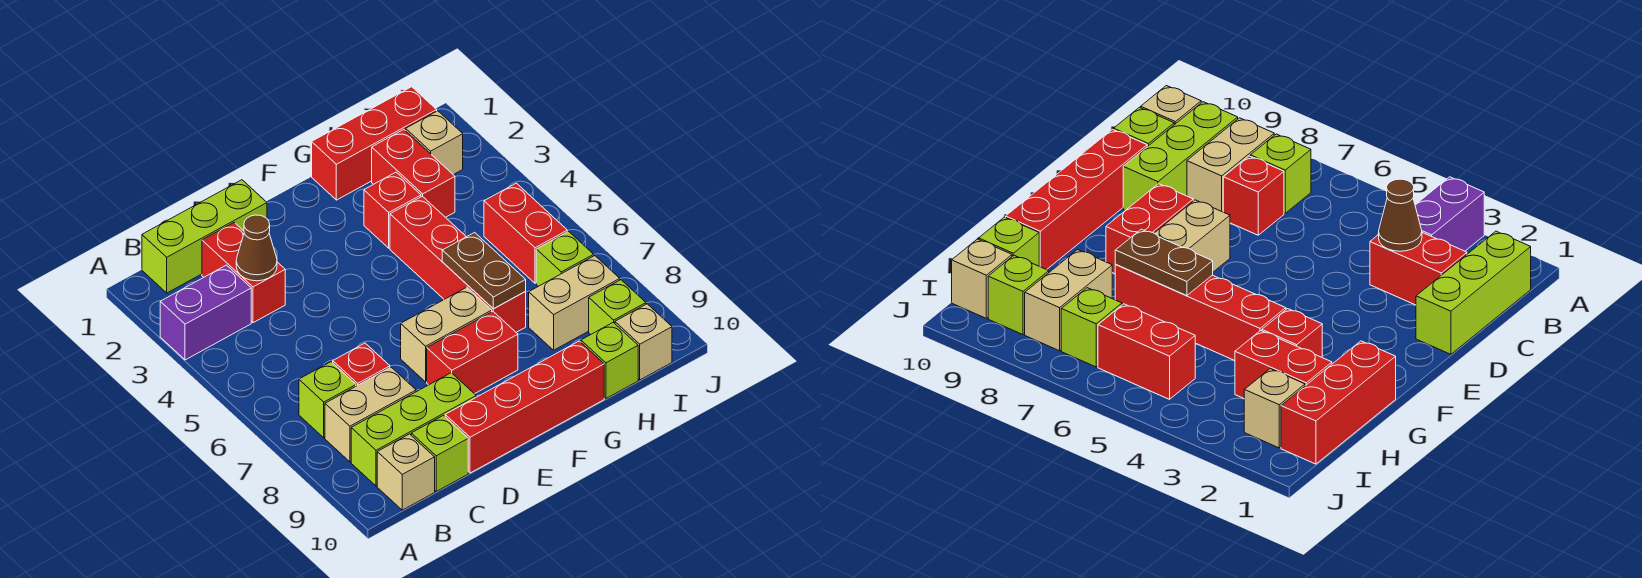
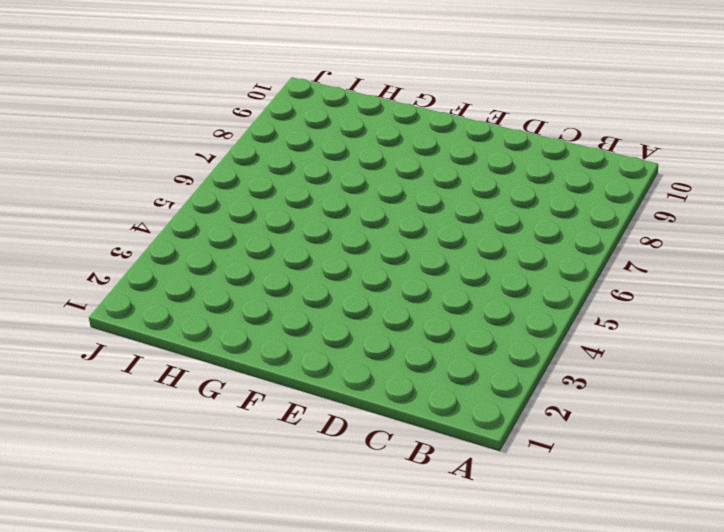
none -> purple 1x2 brick [160,265,251,360]
none -> lime 1x3 brick [142,180,267,293]
none -> lime 1x1 brick [299,362,356,438]

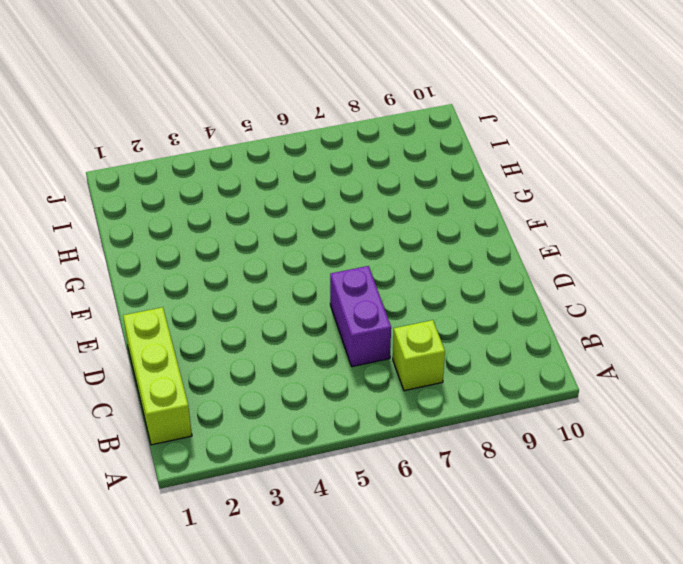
purple 1x2 brick [330,266,391,367] -> purple 1x2 brick moved to [160,265,251,360]
none -> tan 1x2 brick [325,367,416,462]
none -> lime 1x3 brick [351,373,476,486]
none -> tan 1x1 brick [377,434,435,510]

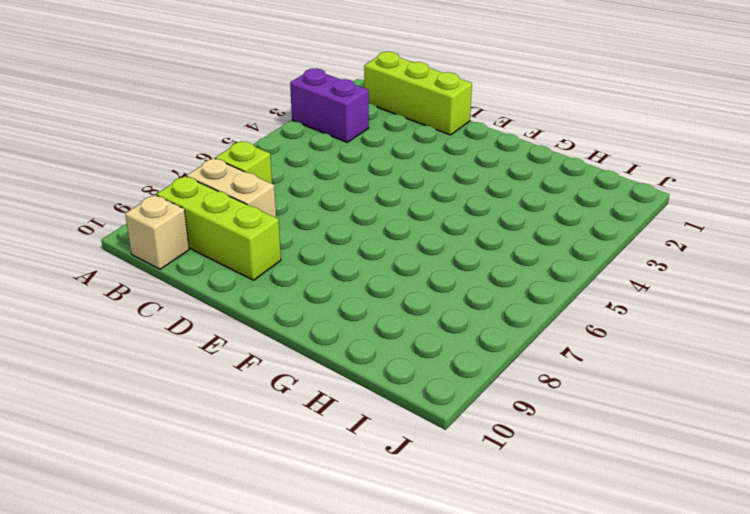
none -> red 1x2 brick [202,223,285,323]
none -> red 1x1 brick [333,343,390,386]
none -> lime 1x1 brick [411,416,468,491]

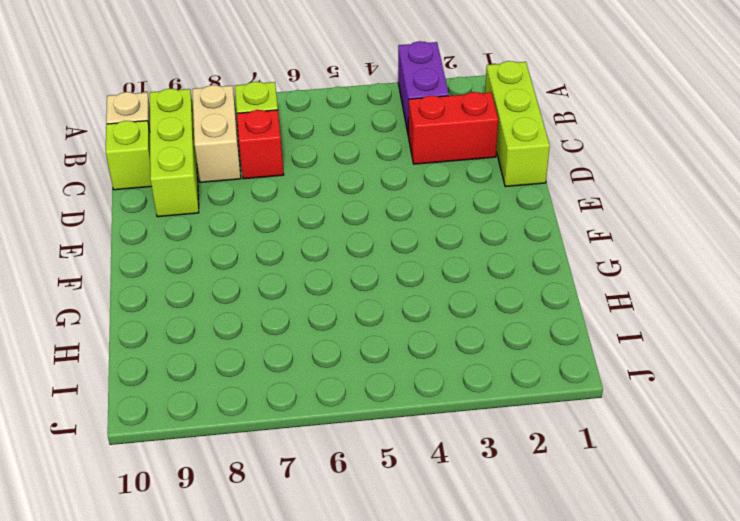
none -> red 1x4 brick [445,341,604,473]
none -> tan 1x2 brick [401,287,492,382]
none -> red 1x2 brick [427,312,518,394]

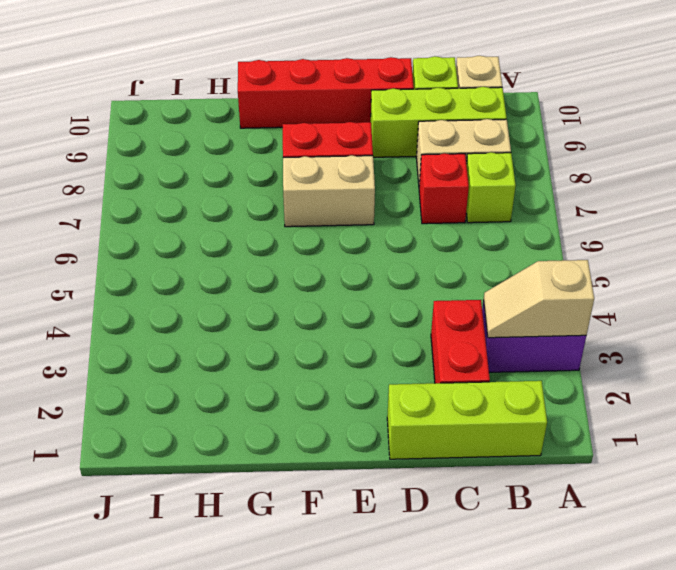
tan 1x2 slope [484,260,594,338] -> none
none -> red 1x3 brick [312,87,437,200]
none -> red 1x1 brick [364,172,421,248]
none -> red 1x4 brick [390,196,526,332]

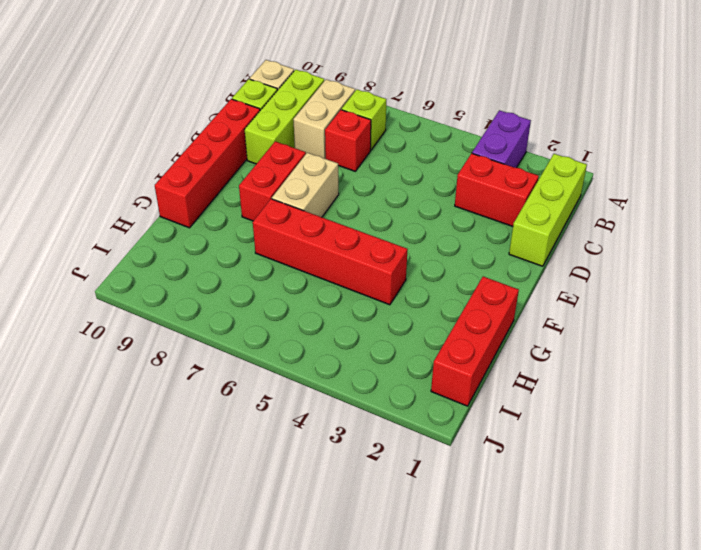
none -> red 1x1 brick [364,172,421,248]
none -> red 1x2 brick [372,130,455,217]
none -> tan 1x2 brick [529,256,620,350]

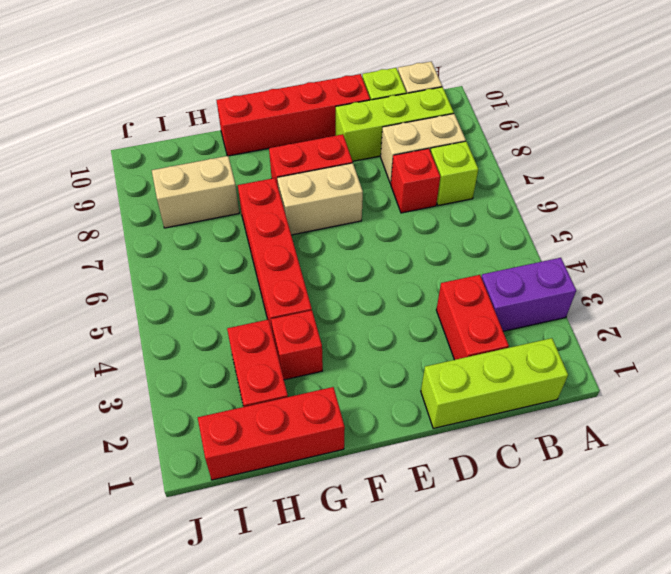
none -> lime 1x1 brick [581,322,638,398]
none -> tan 1x1 brick [406,111,463,175]
none -> red 1x2 brick [484,183,567,283]

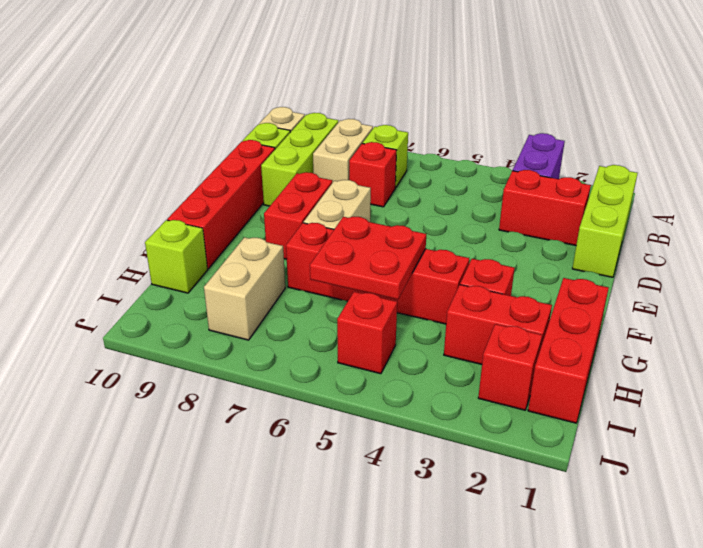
red 2x2 plate [310,217,426,300] -> brown 1x2 plate [442,232,526,309]
red 1x1 brick [478,324,542,410] -> tan 1x1 brick [406,111,463,175]
red 1x1 brick [337,292,397,374] -> red 1x2 brick [484,183,567,283]
none -> lime 1x1 brick [536,231,594,286]
none -> lime 1x1 brick [589,280,646,335]
none -> tan 1x1 brick [615,304,672,380]

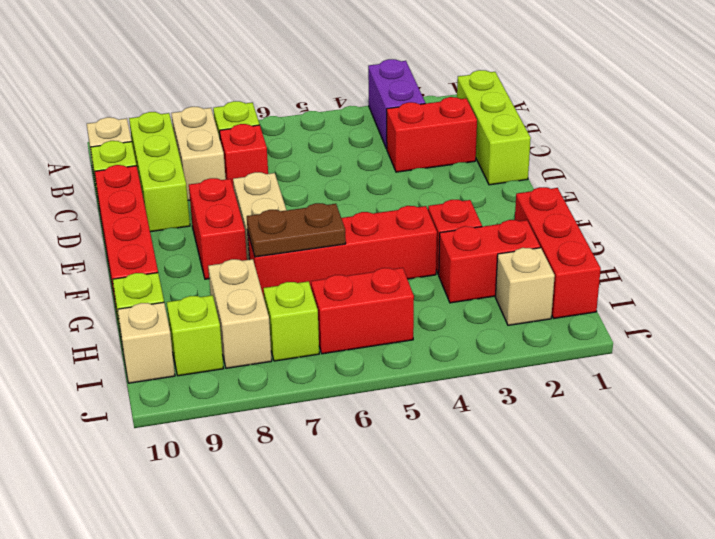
none -> brown 1x1 cone [236,215,277,281]

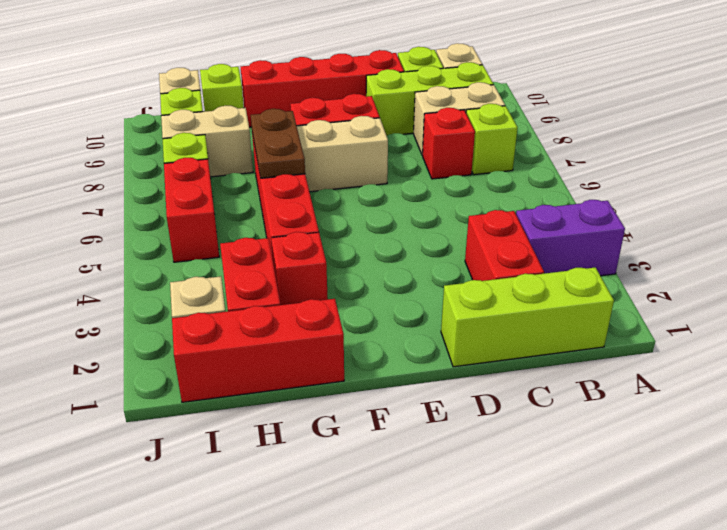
none -> brown 1x1 cone [236,215,277,281]

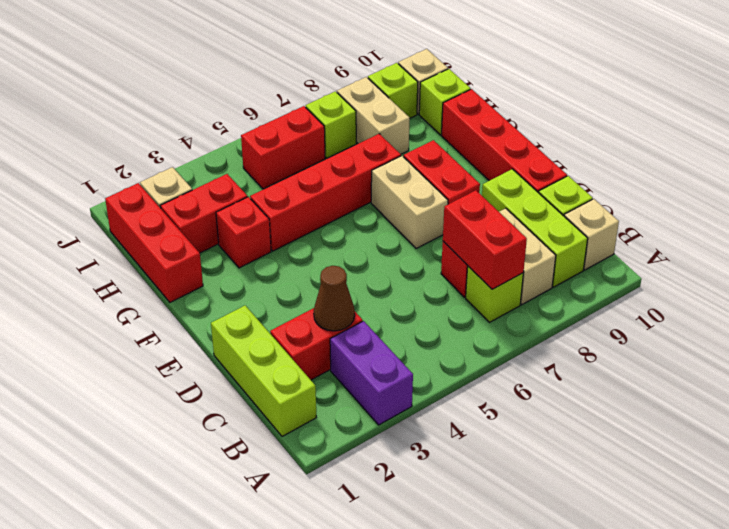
red 1x2 brick [443,190,527,289] -> none
none -> brown 1x2 plate [442,232,526,309]

